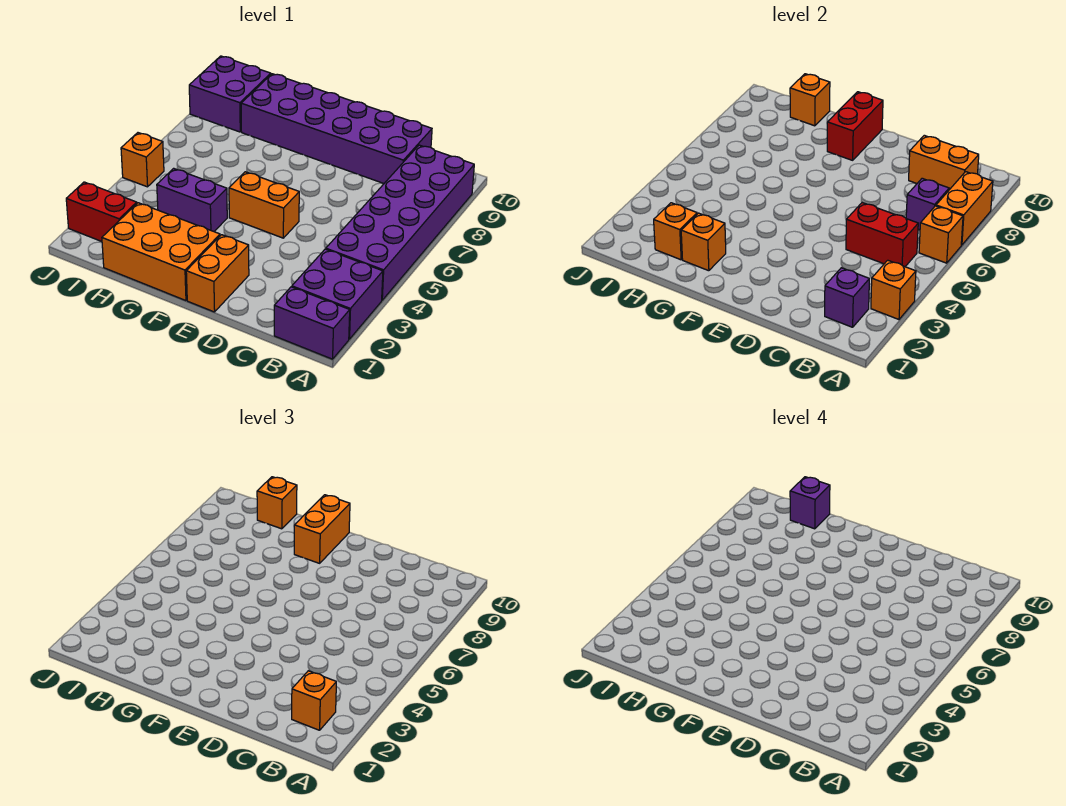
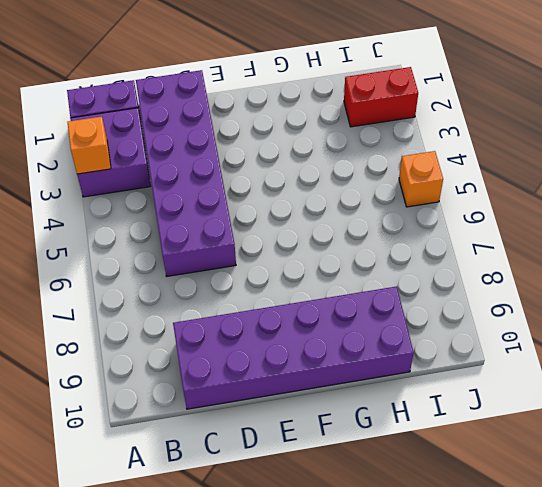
purple 2x6 brick [136,70,236,276] -> purple 2x6 brick moved to [326,145,474,300]
none -> orange 1x2 brick [186,235,249,312]
none -> orange 1x2 brick [229,172,299,238]
none -> orange 2x3 brick [102,203,220,301]

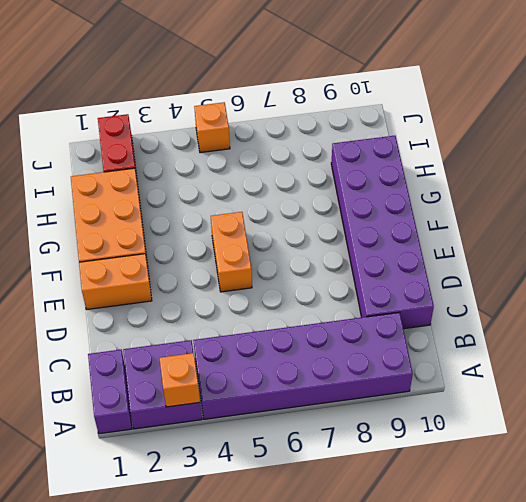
none -> purple 1x2 brick [157,168,227,231]
none -> purple 2x2 brick [189,56,271,132]
none -> orange 1x1 brick [919,206,963,263]

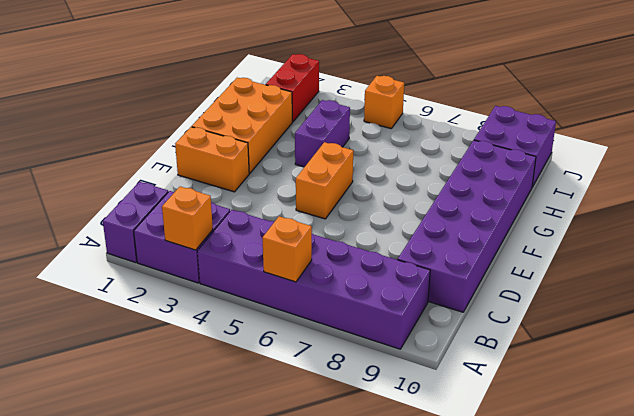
none -> orange 1x2 brick [936,172,993,245]
none -> purple 1x1 brick [825,268,869,327]
none -> red 1x2 brick [846,203,918,267]

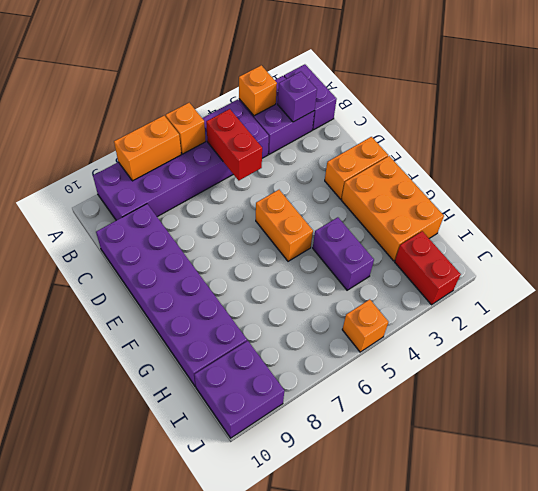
none -> purple 1x1 brick [906,178,949,230]
none -> orange 1x2 brick [909,135,979,190]
none -> red 1x2 brick [827,92,883,160]

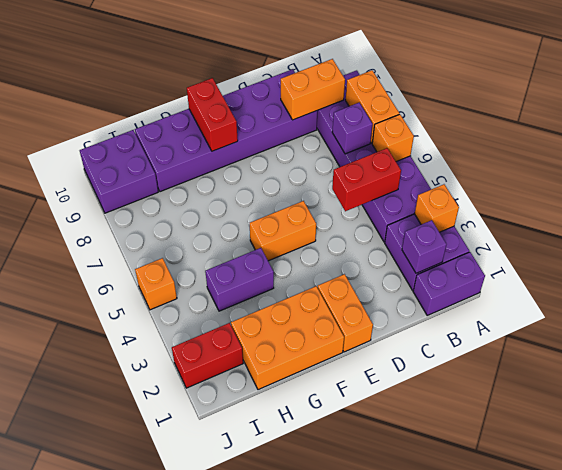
none -> orange 1x1 brick [681,213,726,271]
none -> orange 1x1 brick [654,203,697,260]
none -> orange 1x1 brick [790,74,830,126]

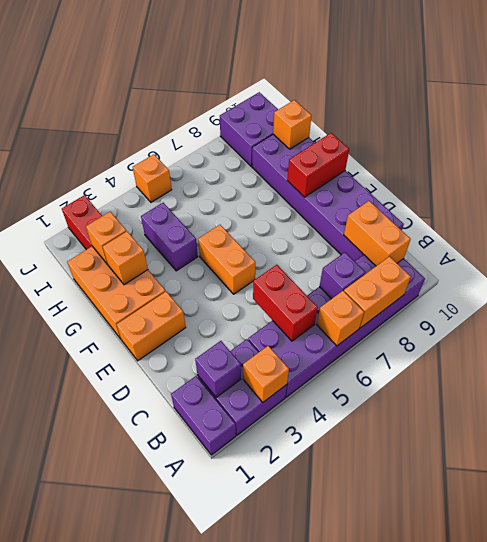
none -> orange 1x1 brick [292,671,336,730]
none -> orange 1x2 brick [294,495,350,563]
none -> orange 1x1 brick [257,477,297,529]

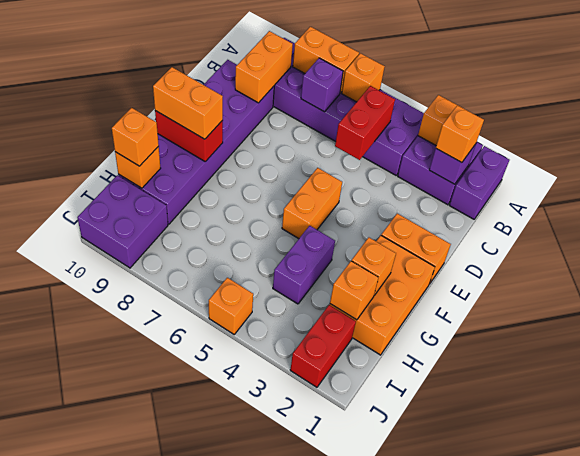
none -> purple 1x1 brick [790,477,830,529]

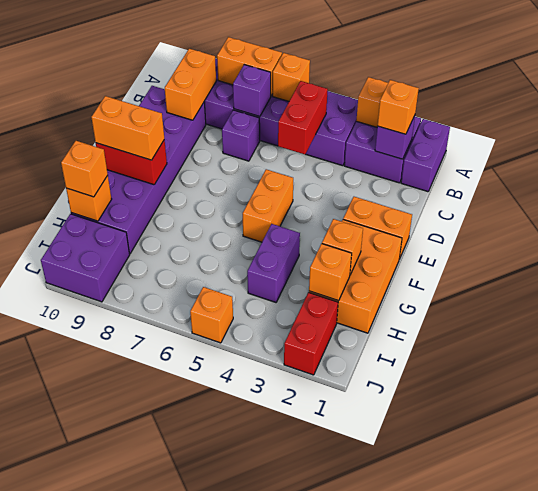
purple 1x1 brick [222,110,260,161] -> purple 1x1 brick moved to [790,477,830,529]

